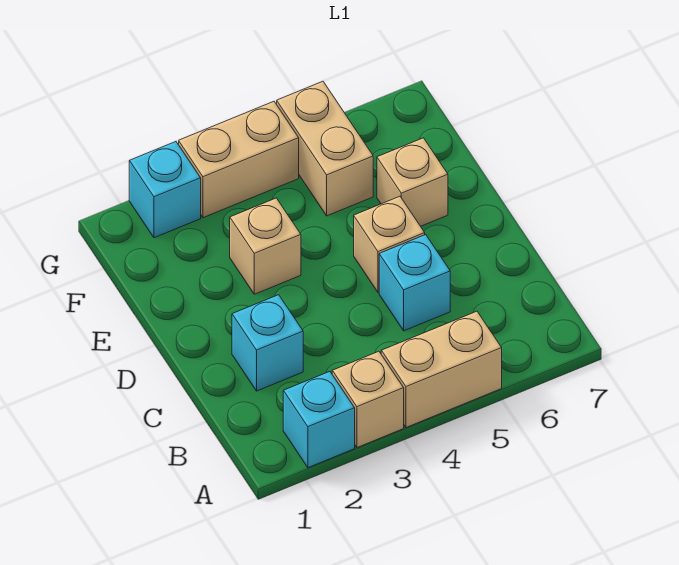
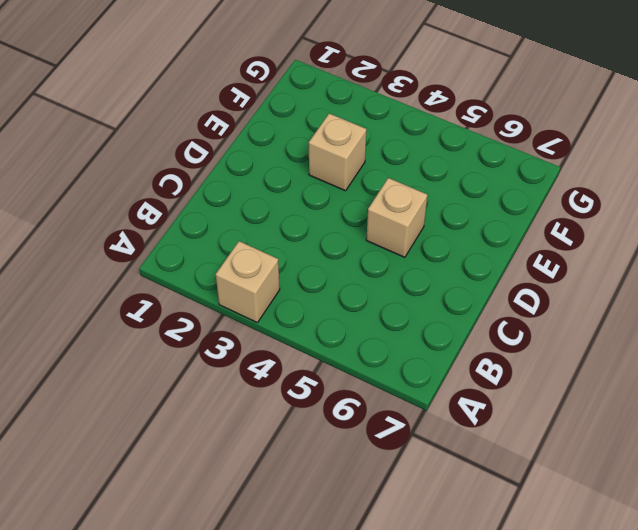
none -> cyan 1x1 brick [283,372,355,468]
none -> tan 1x2 brick [381,311,502,428]

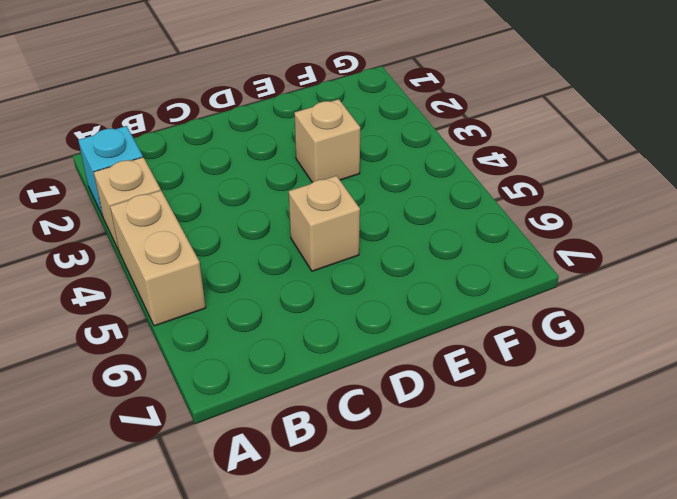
none -> cyan 1x1 brick [232,295,303,391]
none -> cyan 1x1 brick [379,235,450,331]

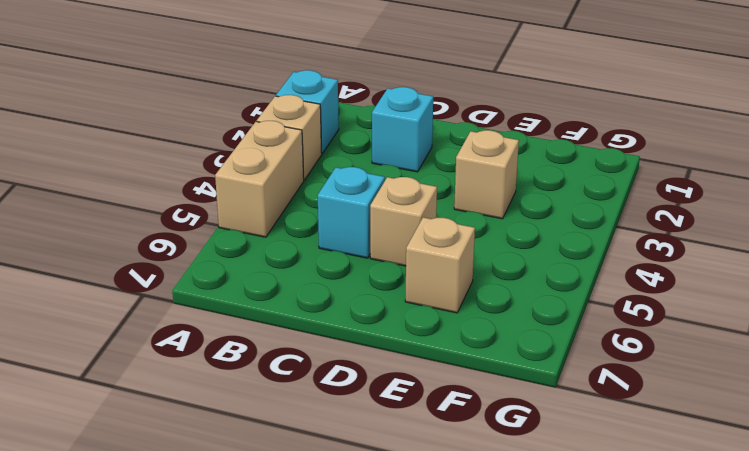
none -> tan 1x2 brick [277,81,373,216]
none -> cyan 1x1 brick [129,142,201,238]

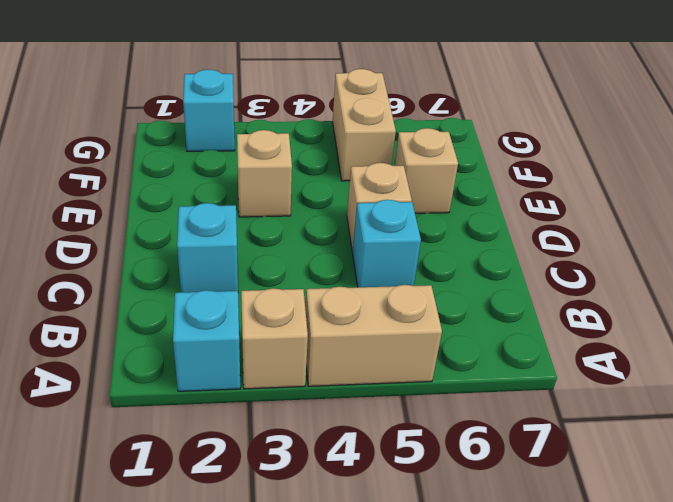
none -> tan 1x2 brick [179,102,299,218]

